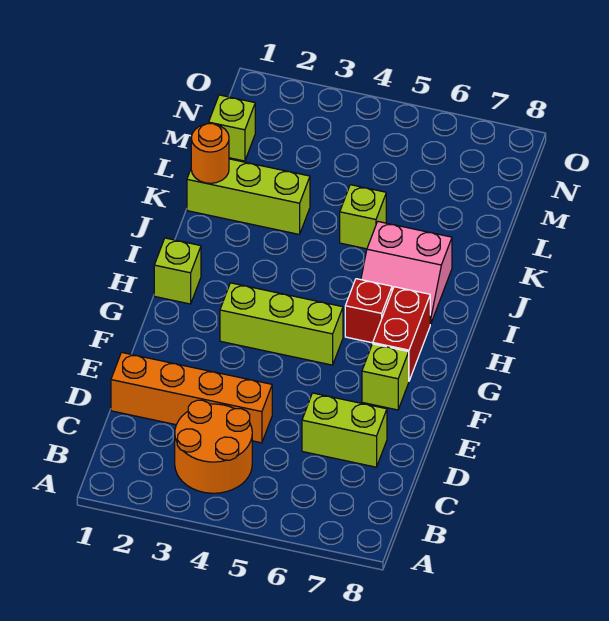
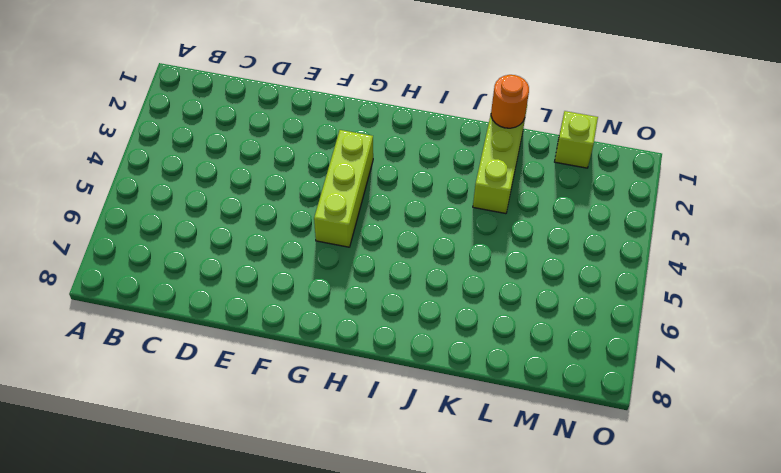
none -> orange 2x2 round brick [175,400,252,493]
none -> orange 1x4 brick [111,352,272,443]
none -> lime 1x2 brick [302,393,387,467]

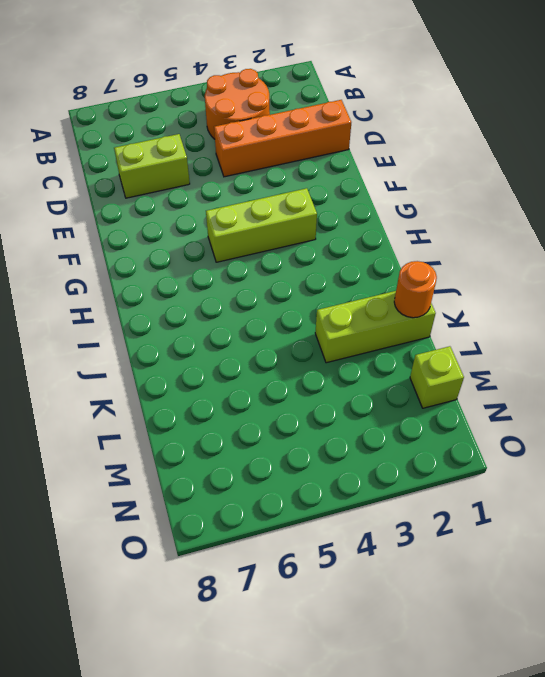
none -> lime 1x1 brick [362,344,409,410]
none -> red 1x2 brick [373,287,430,381]
none -> lime 1x1 brick [154,238,201,304]

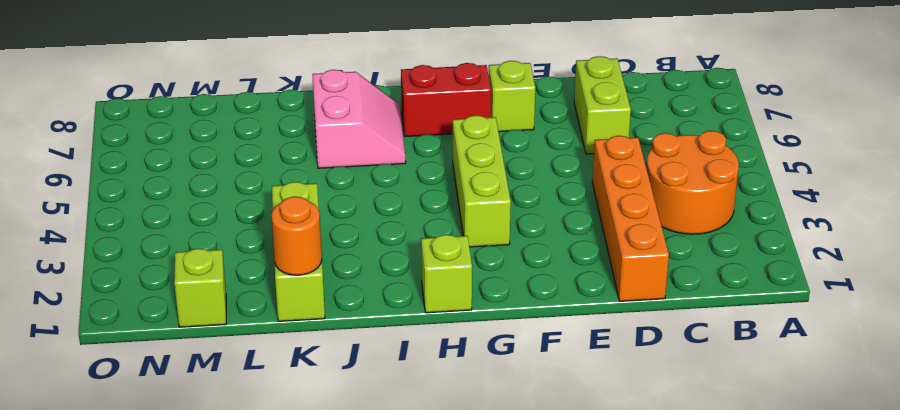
none -> red 1x1 brick [345,279,392,343]
none -> lime 1x1 brick [340,185,386,249]

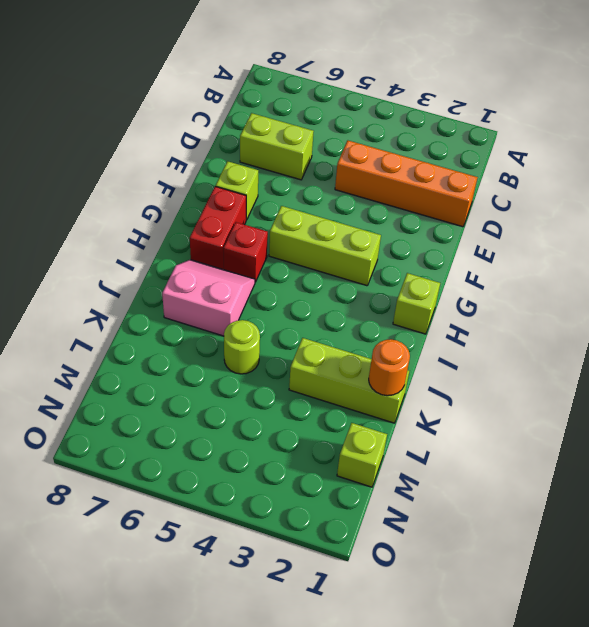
lime 1x1 round brick [224,320,260,374] -> lime 1x1 brick [340,185,386,249]
none -> orange 2x2 round brick [175,400,252,493]

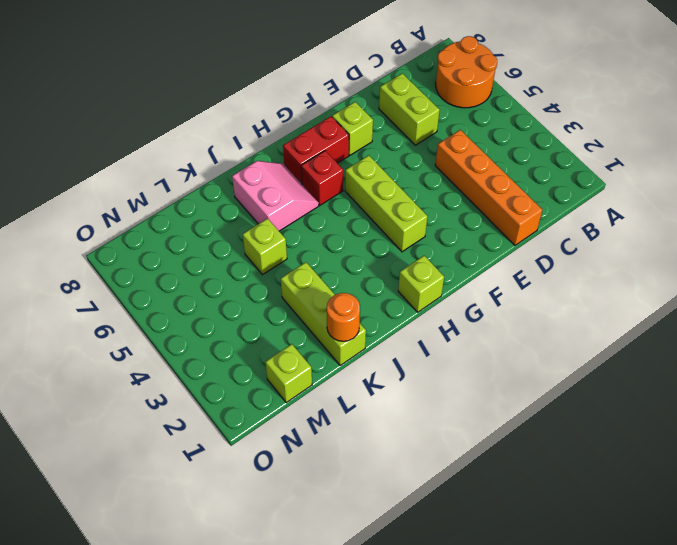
orange 2x2 round brick [436,36,497,108] -> orange 2x2 round brick moved to [175,400,252,493]

